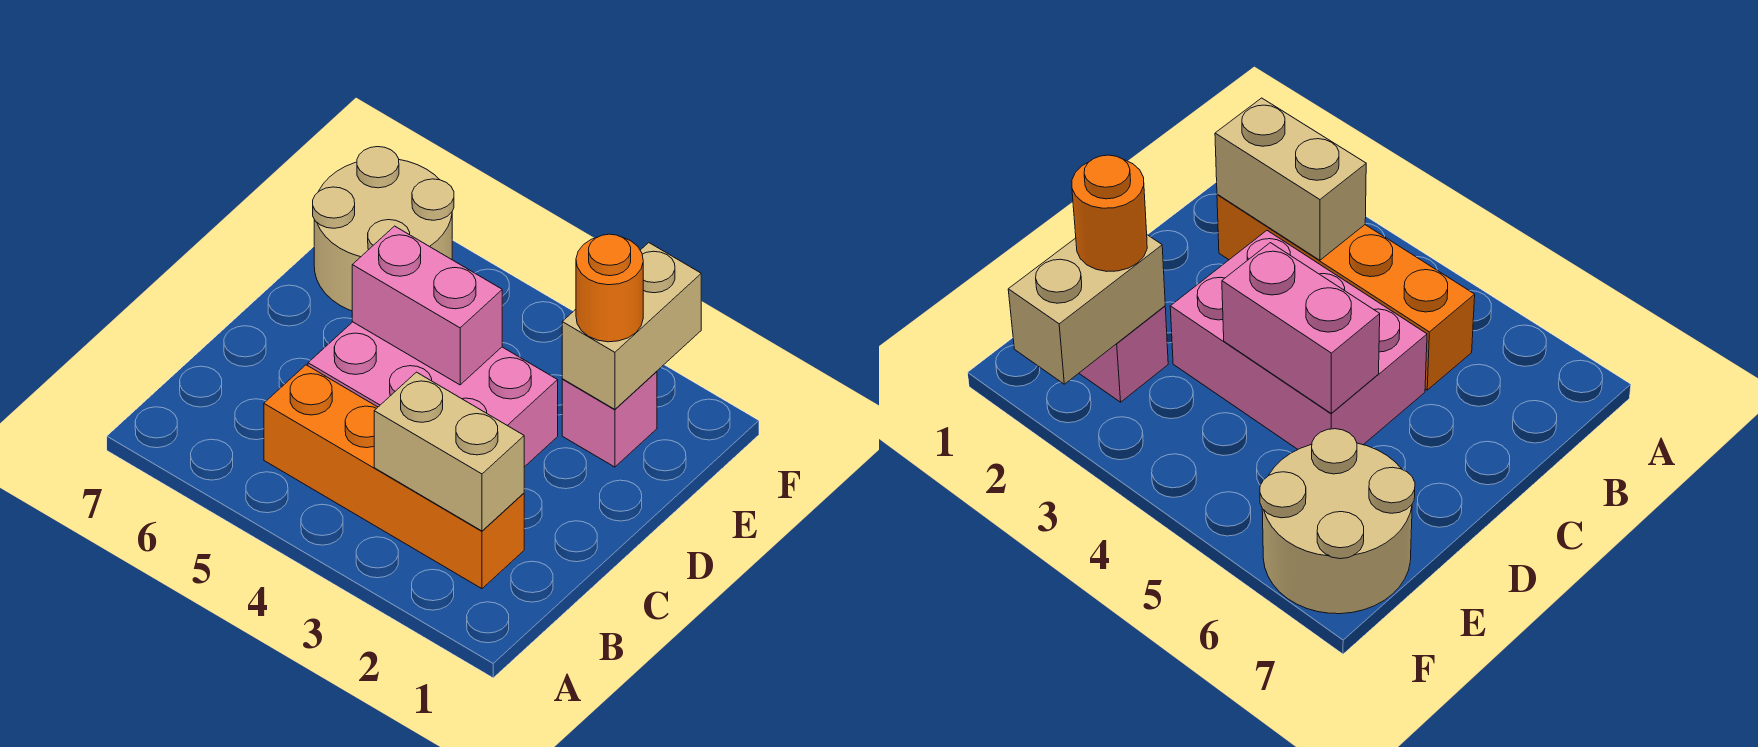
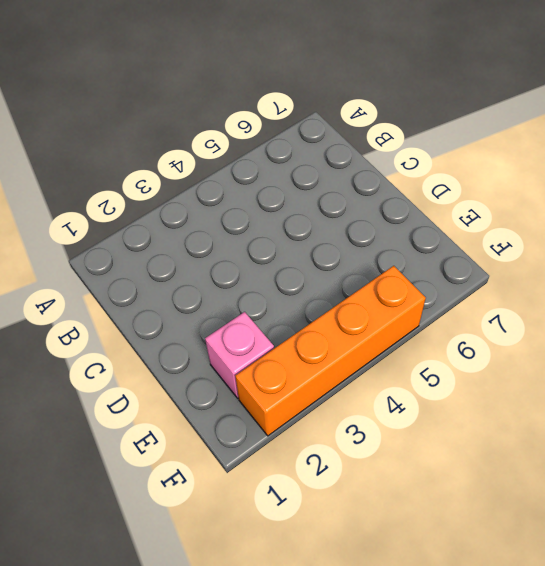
orange 1x4 brick [235,266,426,436] -> orange 1x4 brick moved to [264,365,524,589]
none -> pink 2x3 brick [308,322,558,467]
none -> tan 2x2 round brick [313,147,454,311]

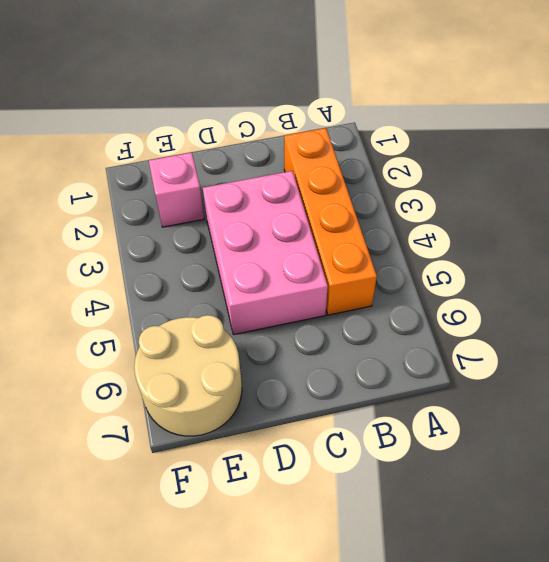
none -> tan 1x2 brick [374,372,524,531]
none -> pink 1x2 brick [352,226,502,385]

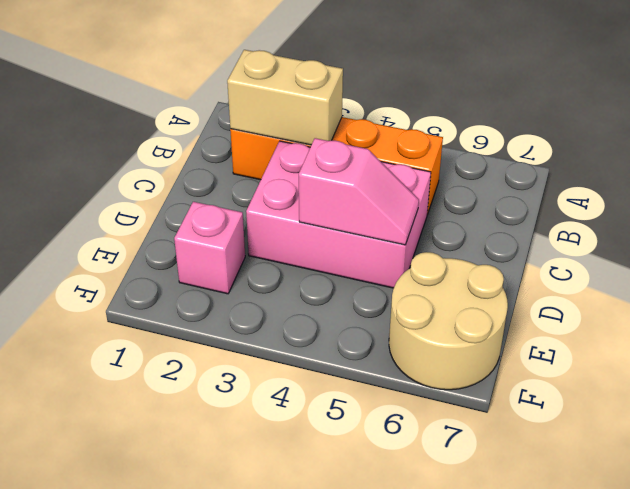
pink 1x2 slope [299,138,419,245] -> pink 1x2 brick [352,226,502,385]
none -> tan 1x2 brick [562,243,701,409]
none -> orange 1x1 round brick [576,234,643,342]

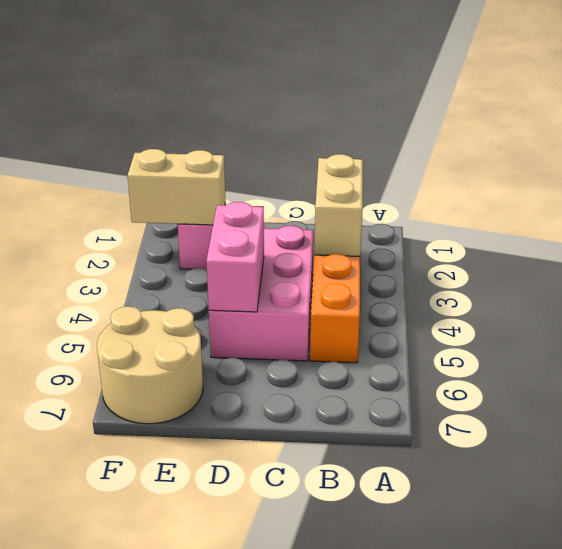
none -> orange 1x1 round brick [576,234,643,342]

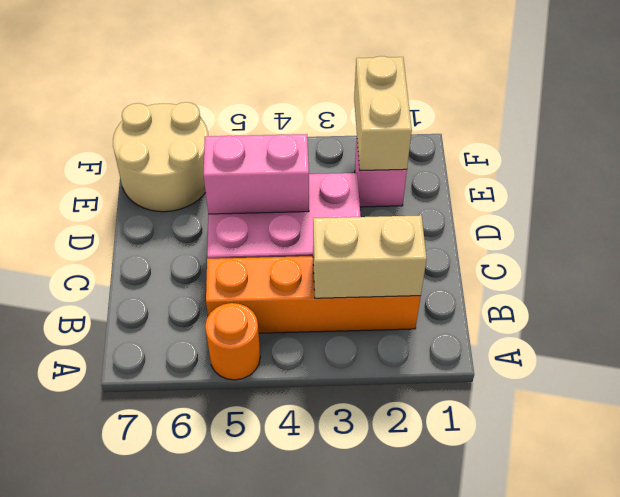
orange 1x1 round brick [205,303,260,380] -> orange 1x1 round brick moved to [576,234,643,342]

